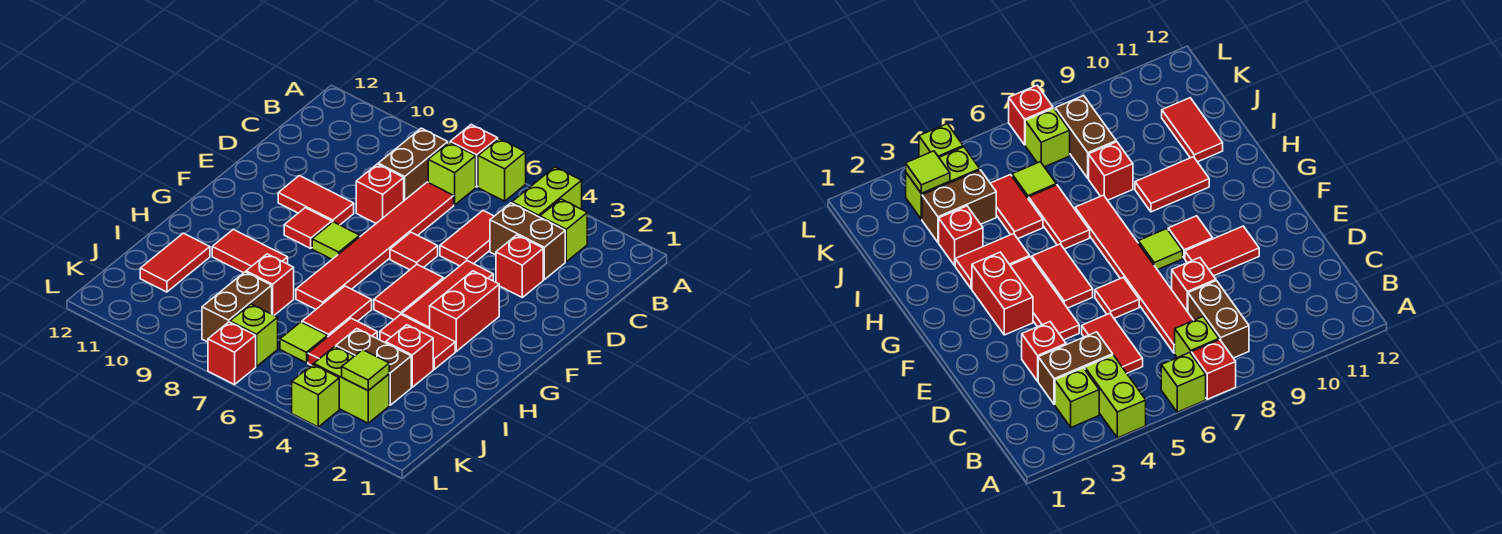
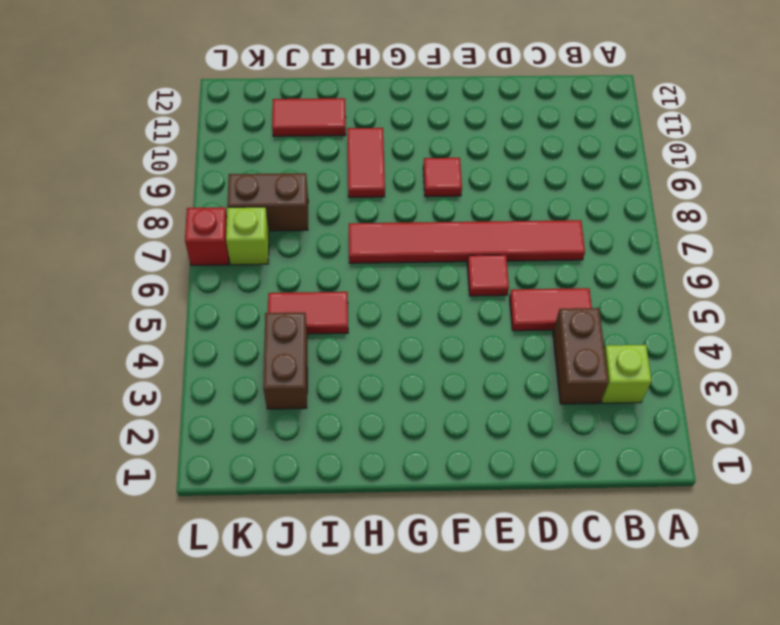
none -> lime 1x2 brick [512,167,582,217]
none -> lime 1x1 brick [478,139,526,201]
none -> red 1x1 brick [450,124,498,187]
none -> lime 1x1 brick [428,142,476,205]

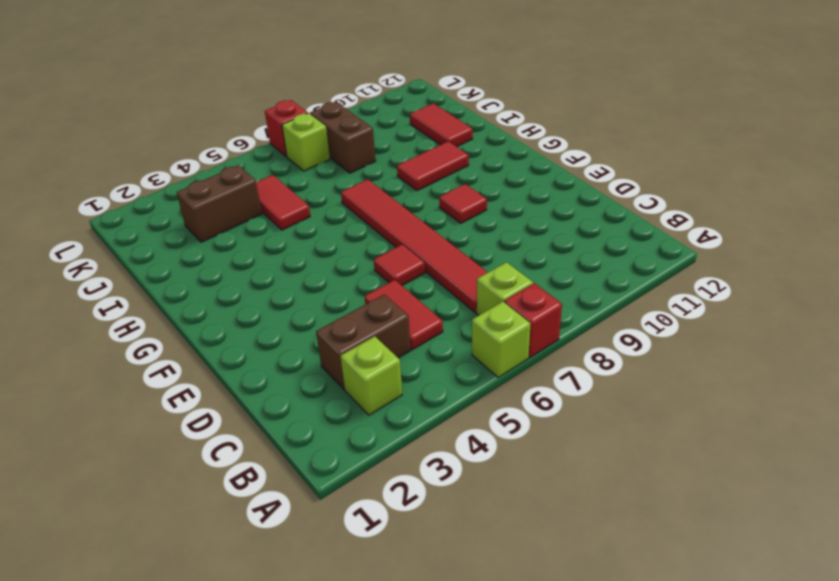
none -> lime 1x2 brick [512,167,582,217]
none -> brown 1x2 brick [378,128,448,200]
none -> red 1x1 brick [496,235,543,297]
none -> red 1x1 brick [356,164,404,223]

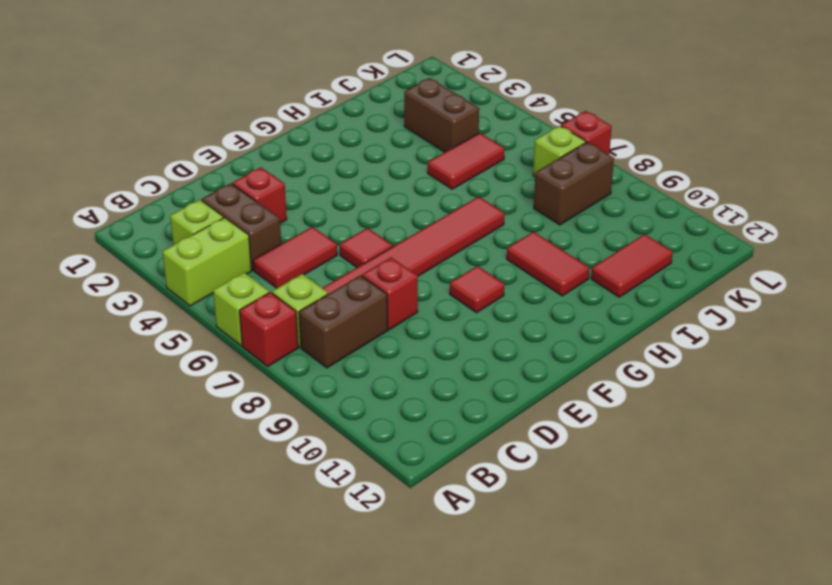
none -> red 1x3 tile [402,261,493,329]
none -> red 1x2 tile [278,176,354,225]
none -> red 1x2 brick [430,271,499,351]
none -> red 1x2 tile [374,264,444,320]

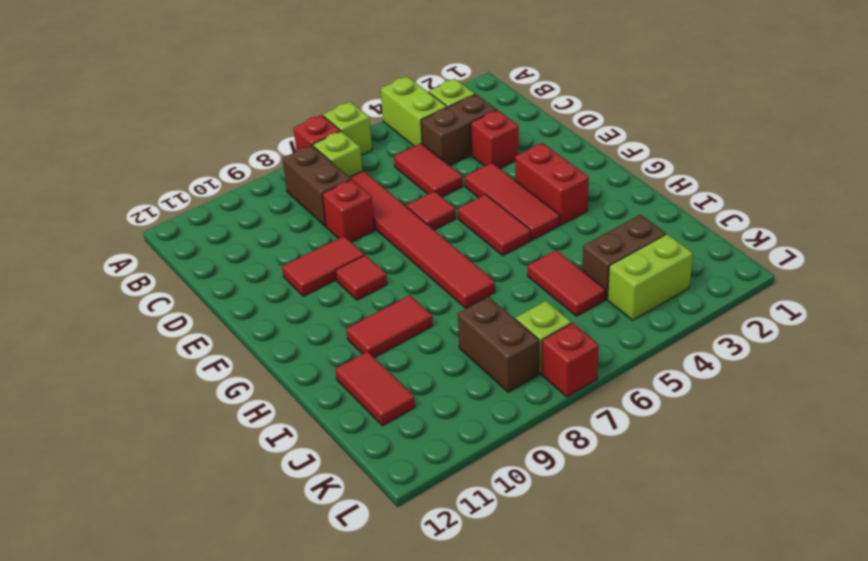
none -> lime 1x1 tile [312,222,360,259]
none -> red 1x2 tile [380,315,455,369]
none -> red 1x2 tile [302,286,372,337]
none -> red 1x1 brick [386,325,433,387]

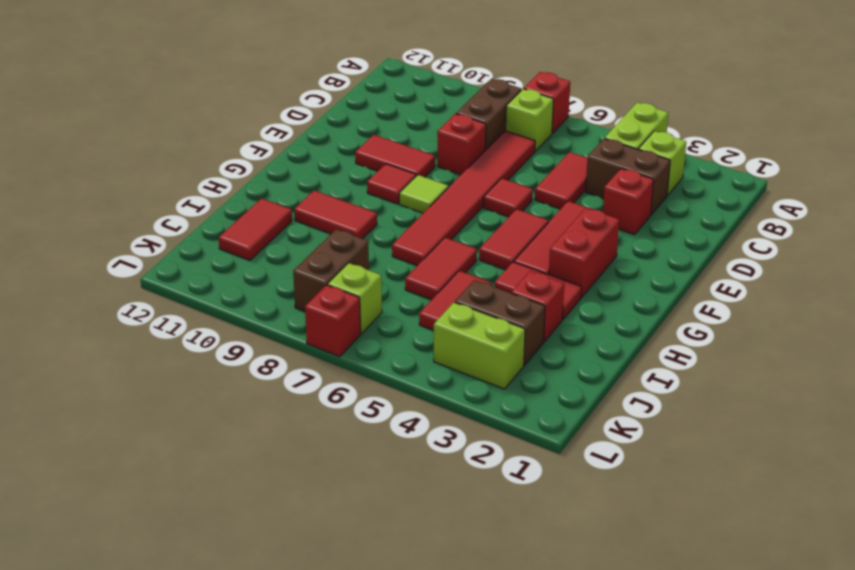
none -> lime 1x1 brick [478,139,526,201]
none -> red 1x1 brick [246,254,294,315]
none -> lime 1x1 tile [280,322,327,363]
none -> lime 1x1 brick [292,364,339,427]

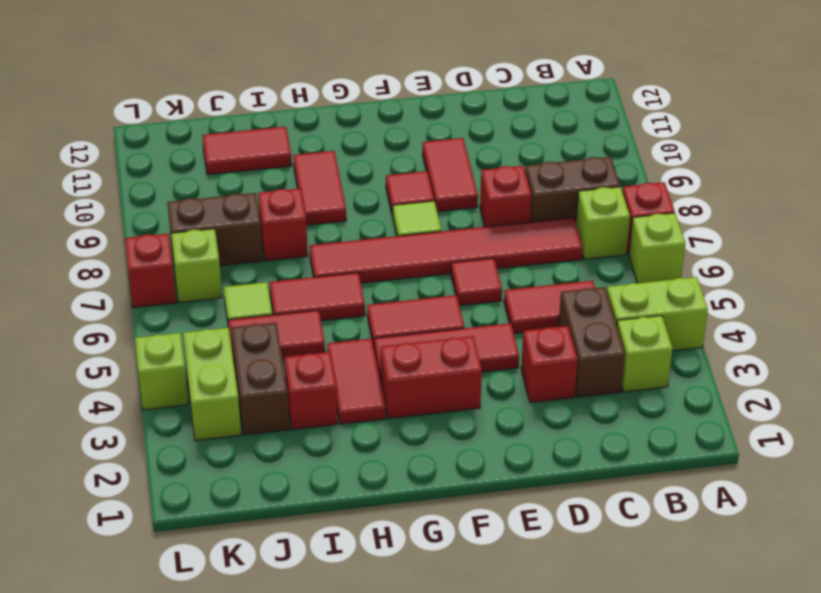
none -> lime 1x1 tile [342,350,389,391]

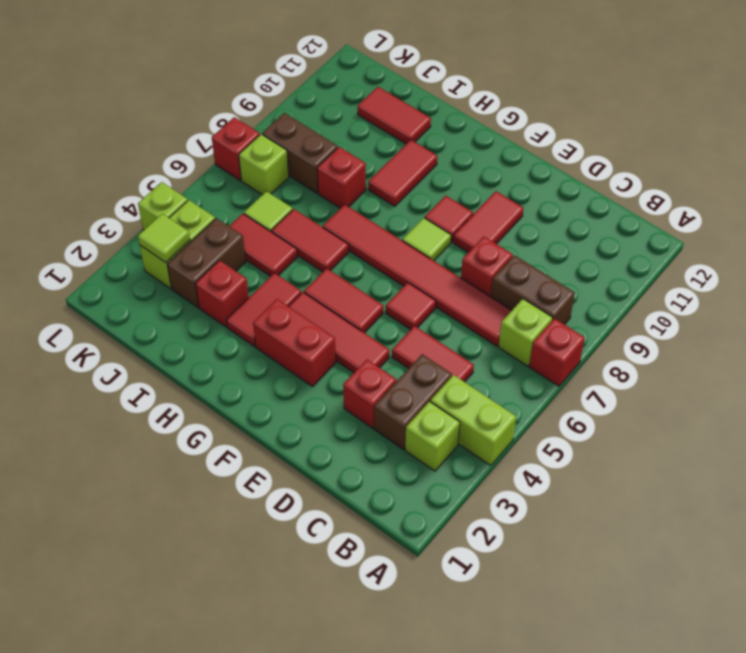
none -> lime 1x1 brick [478,139,526,201]

